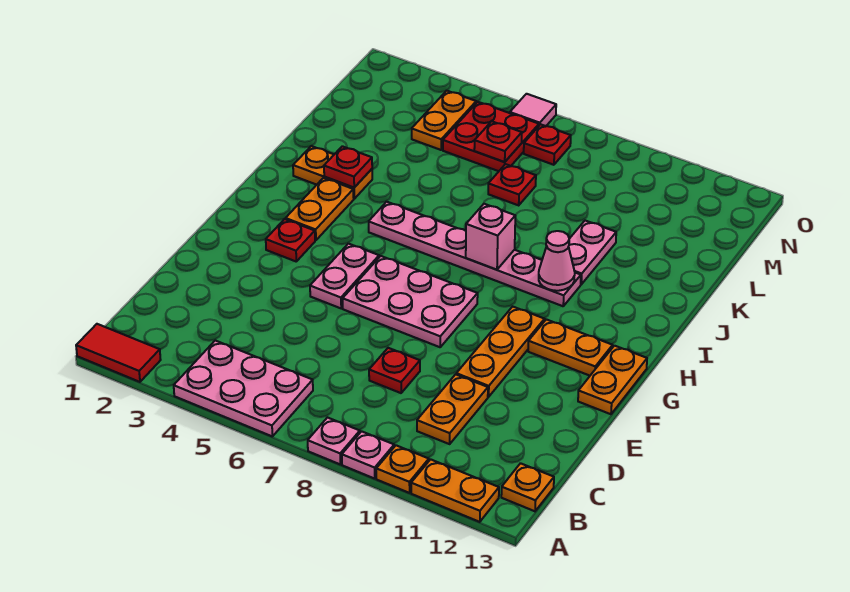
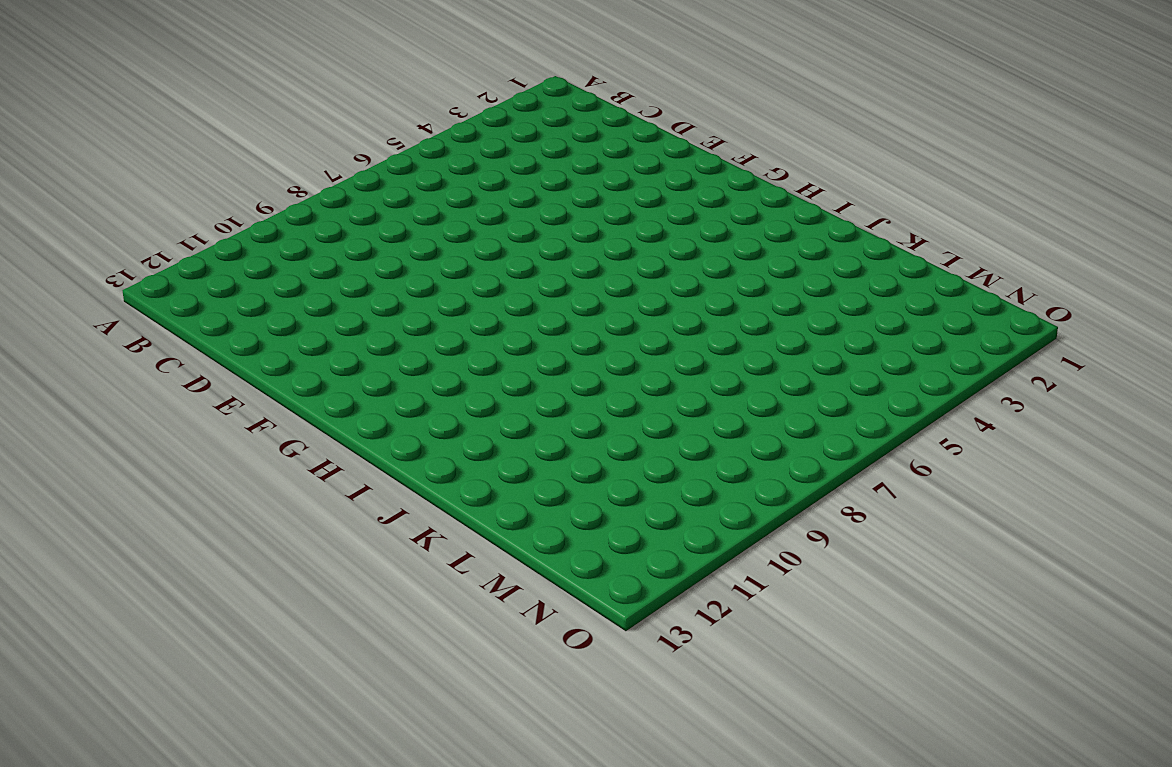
none -> red 1x2 tile [76,324,161,382]
none -> pink 2x3 plate [174,341,313,436]
none -> pink 1x1 plate [308,418,360,464]

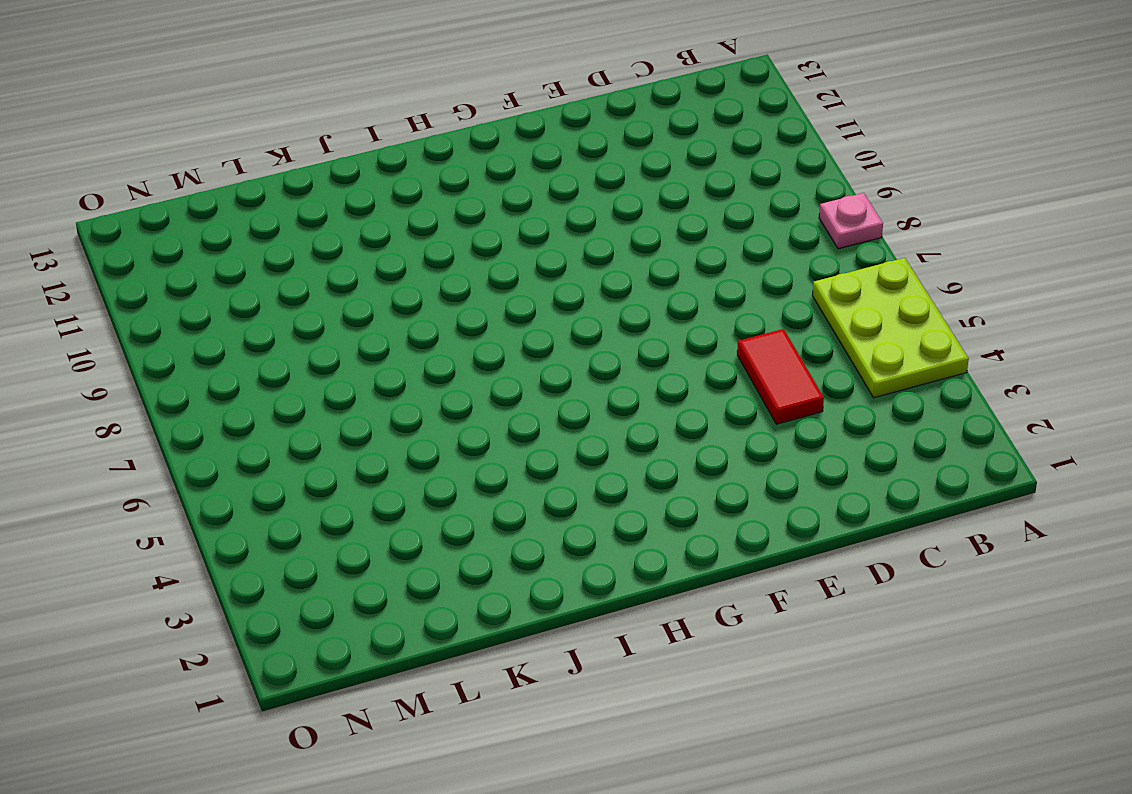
lime 2x3 plate [812,258,969,398] -> pink 2x3 plate [174,341,313,436]
red 1x2 tile [737,329,824,424] -> red 1x2 tile moved to [76,324,161,382]
none -> pink 1x1 plate [342,431,394,479]
none -> orange 1x1 plate [376,445,429,493]
none -> orange 1x2 plate [411,459,499,522]

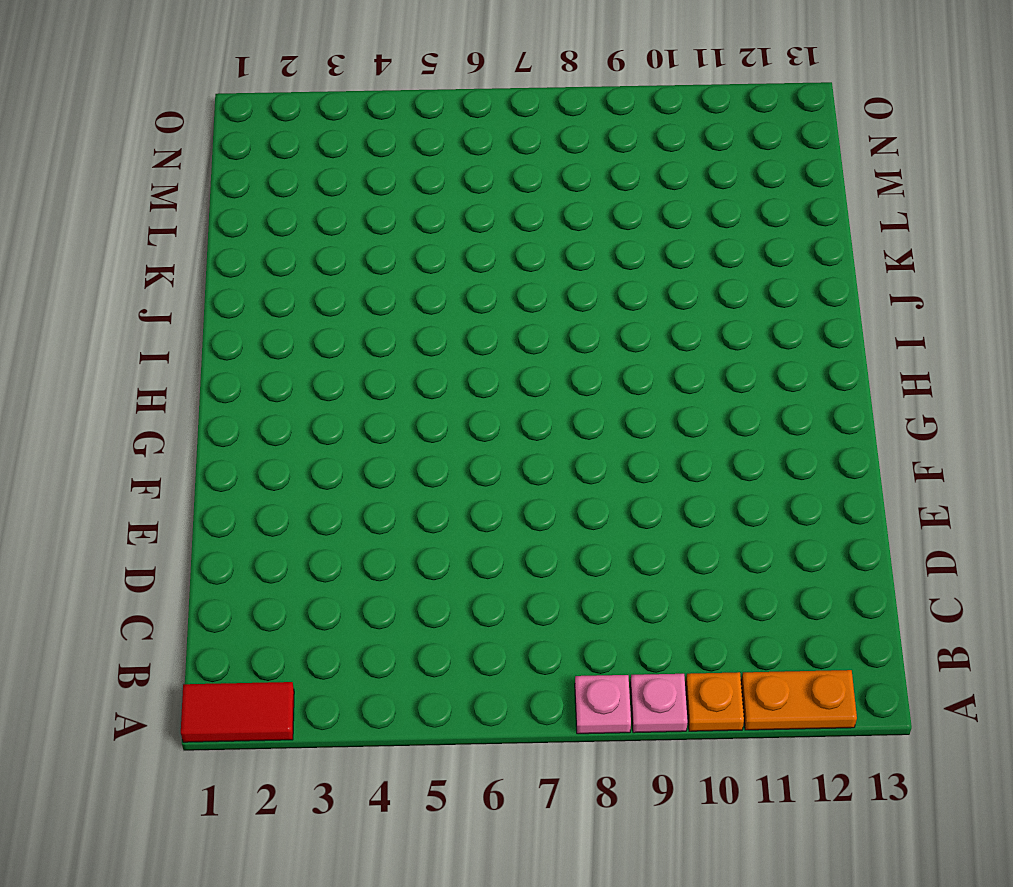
none -> pink 2x3 plate [174,341,313,436]
none -> orange 1x1 plate [501,463,554,511]
none -> orange 1x2 plate [417,374,488,444]

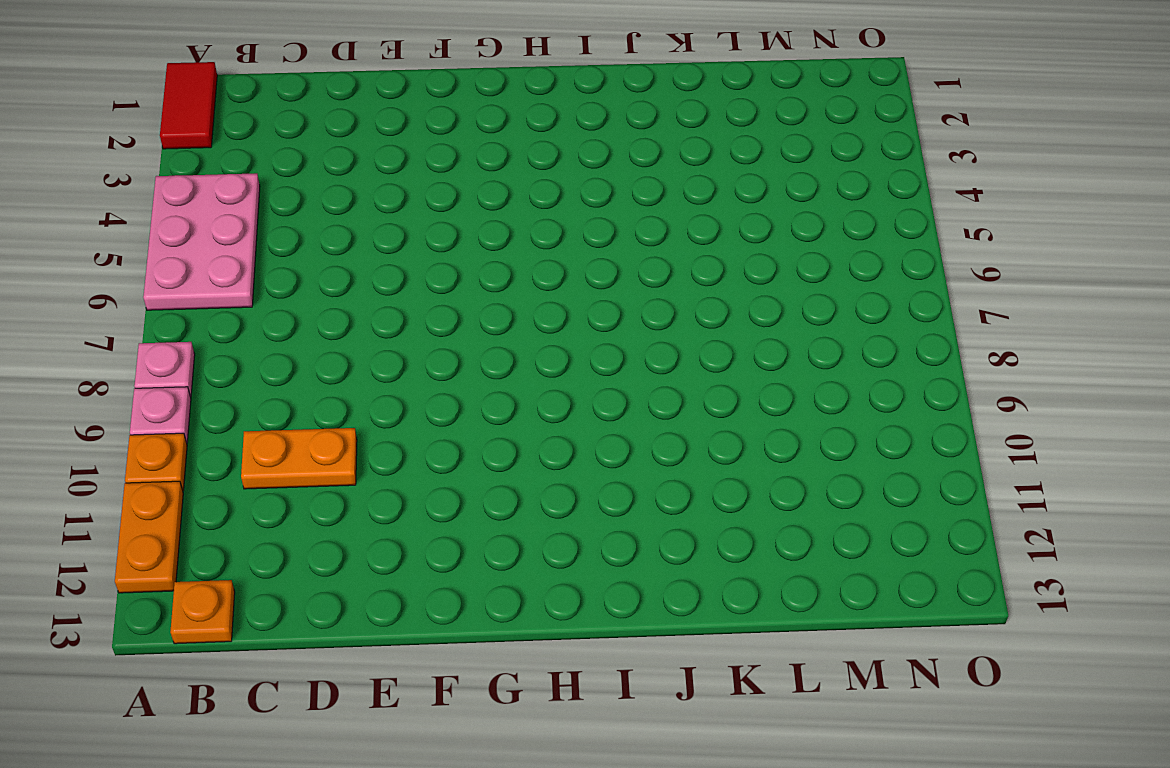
none -> red 1x1 plate [369,348,420,393]
none -> orange 1x3 plate [456,307,545,397]
none -> pink 1x2 plate [310,244,379,308]

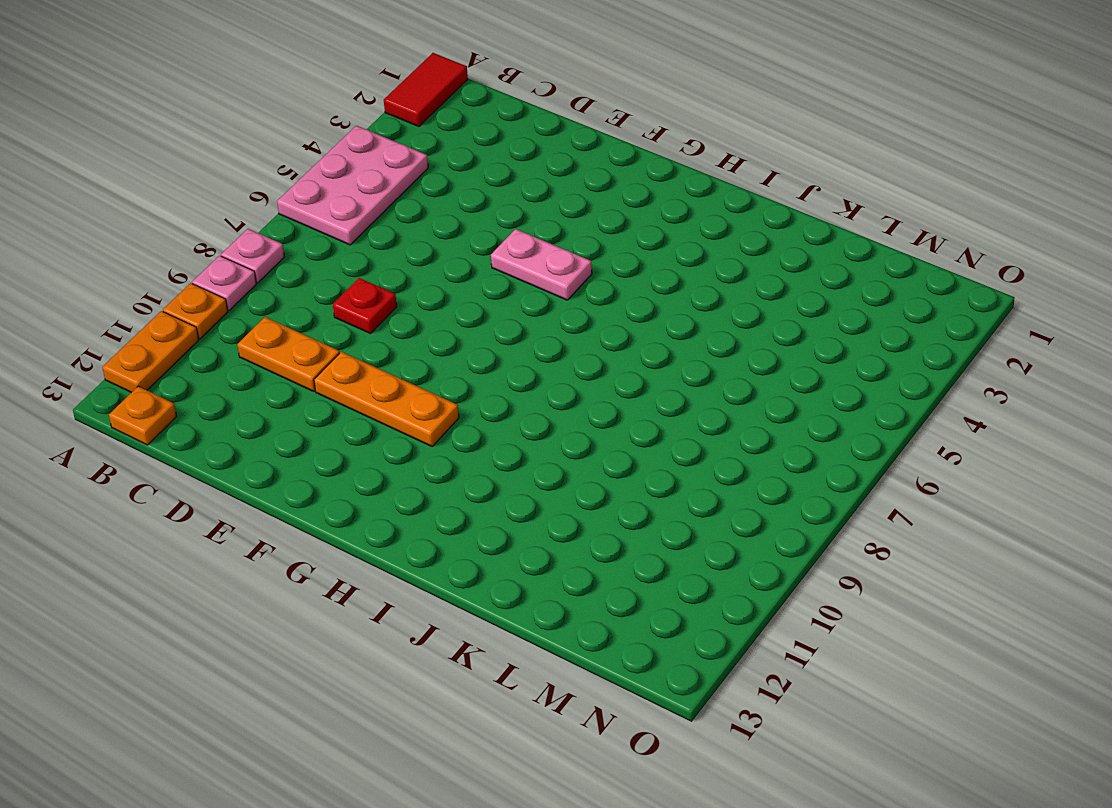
none -> pink 2x3 plate [343,256,478,347]
none -> orange 1x2 plate [578,346,647,414]
none -> red 1x1 plate [266,219,315,261]

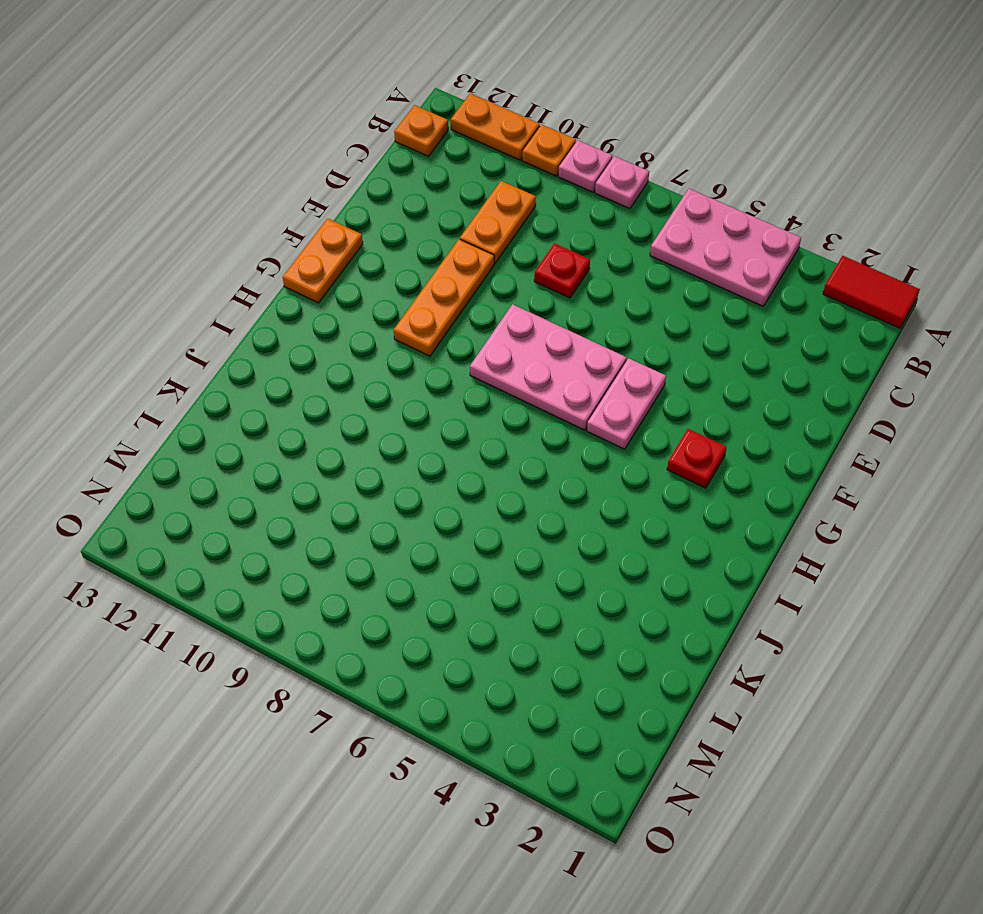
none -> orange 1x2 plate [528,319,613,376]
none -> orange 1x2 plate [286,178,354,240]
none -> pink 1x6 plate [369,202,581,306]

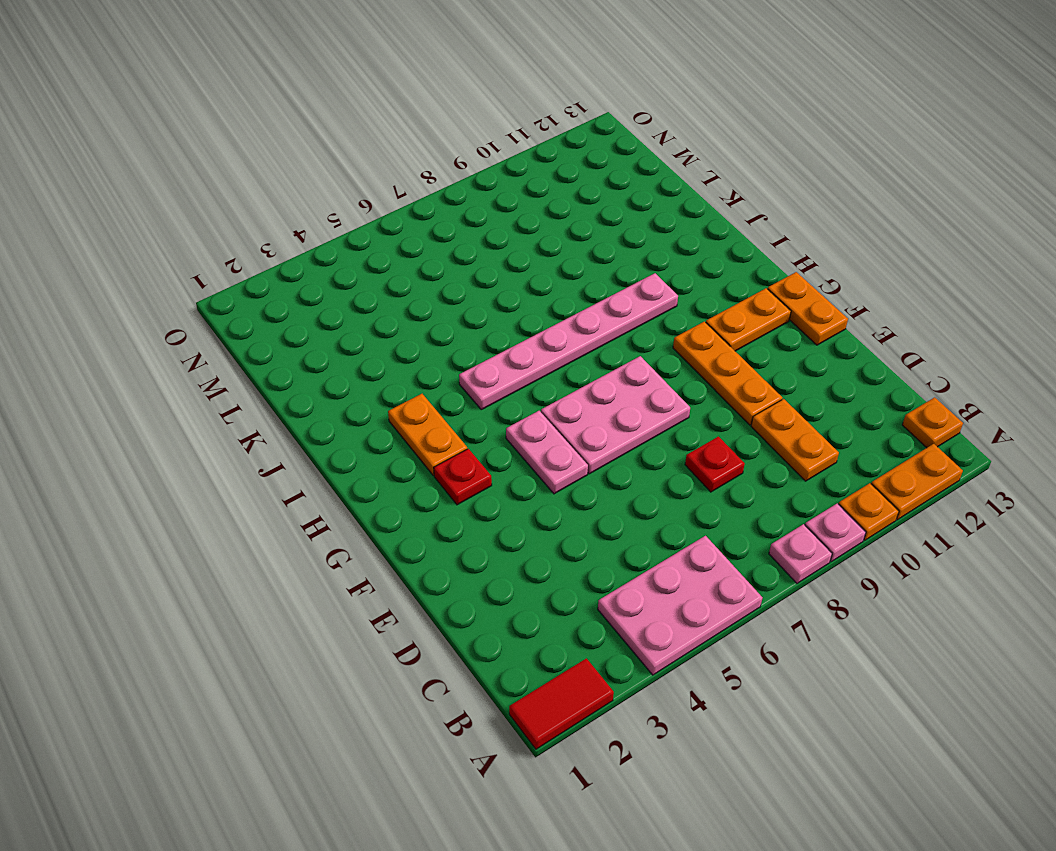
none -> orange 1x2 plate [293,146,372,199]
none -> pink 1x2 plate [569,221,616,284]
none -> red 1x1 plate [488,164,536,205]

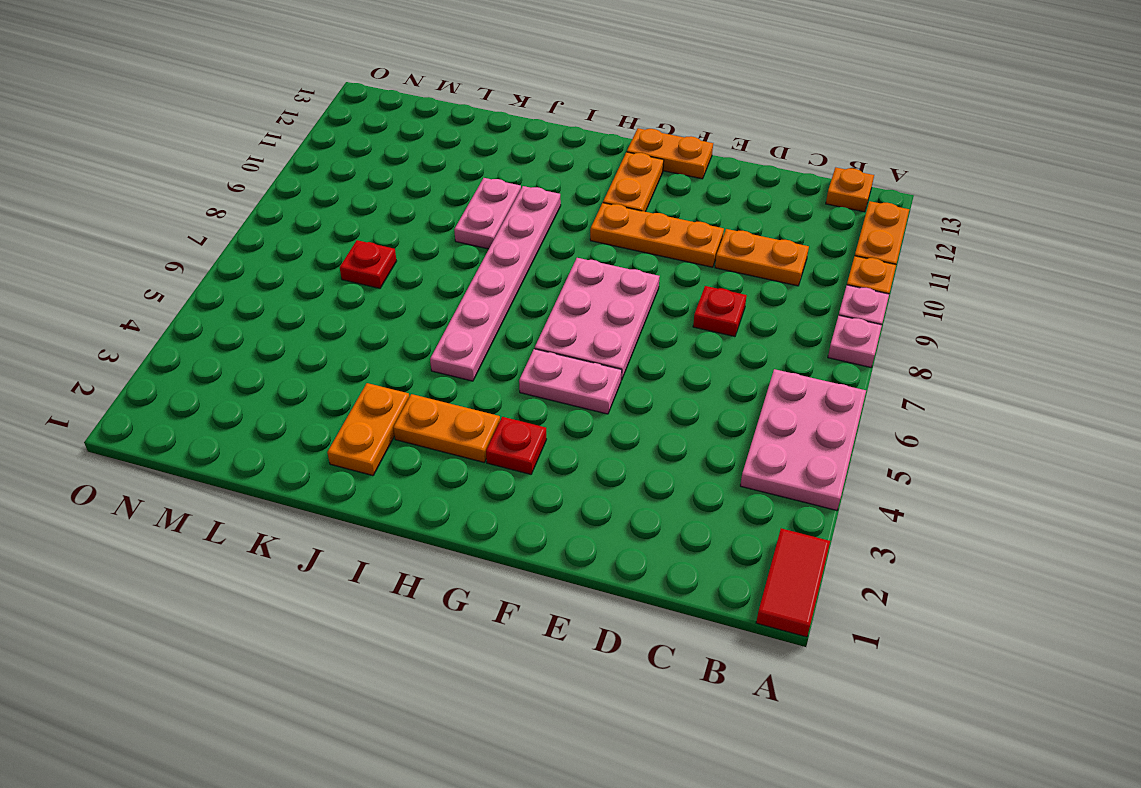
pink 1x2 plate [454,178,521,249] -> pink 1x2 plate turned to [569,221,616,284]
none -> orange 1x2 plate [412,91,476,150]
none -> red 2x2 plate [443,102,539,171]
none -> red 1x1 plate [524,124,571,165]

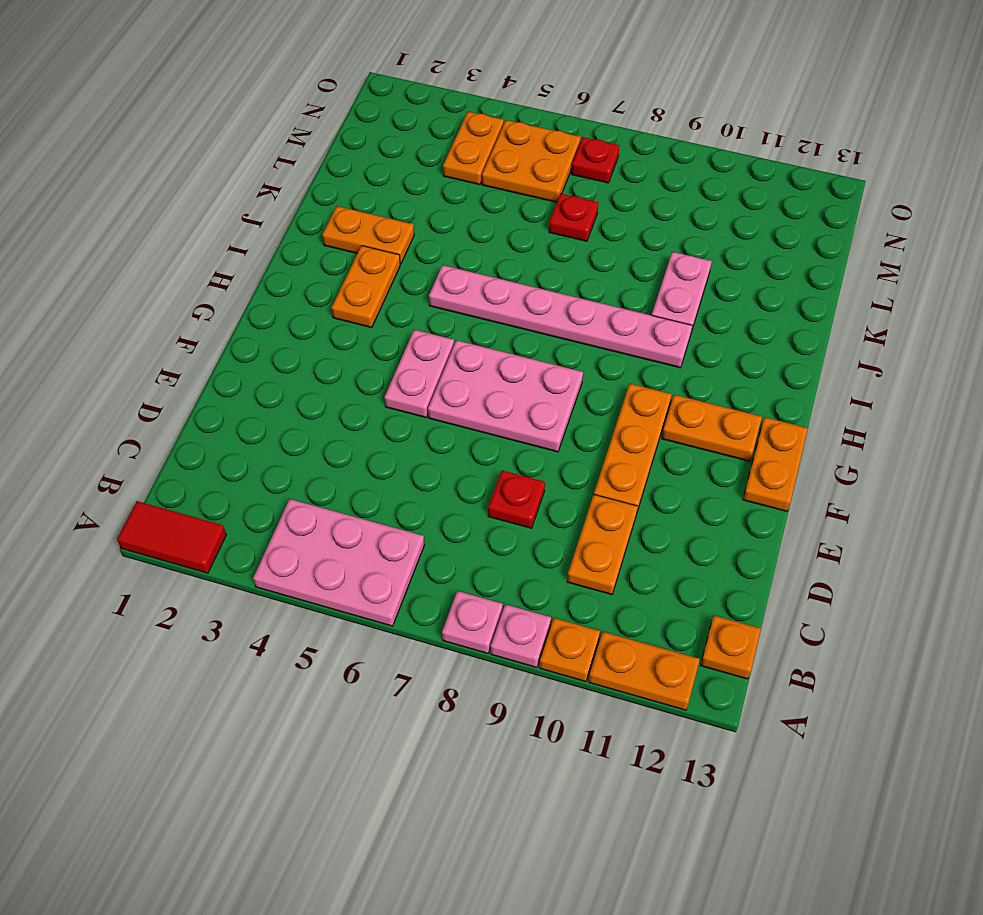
orange 2x2 plate [482,120,581,202] -> red 2x2 plate [443,102,539,171]
none -> red 1x1 plate [266,219,315,261]
none -> pink 1x1 tile [510,94,556,126]
none -> pink 1x1 brick [466,204,515,270]

